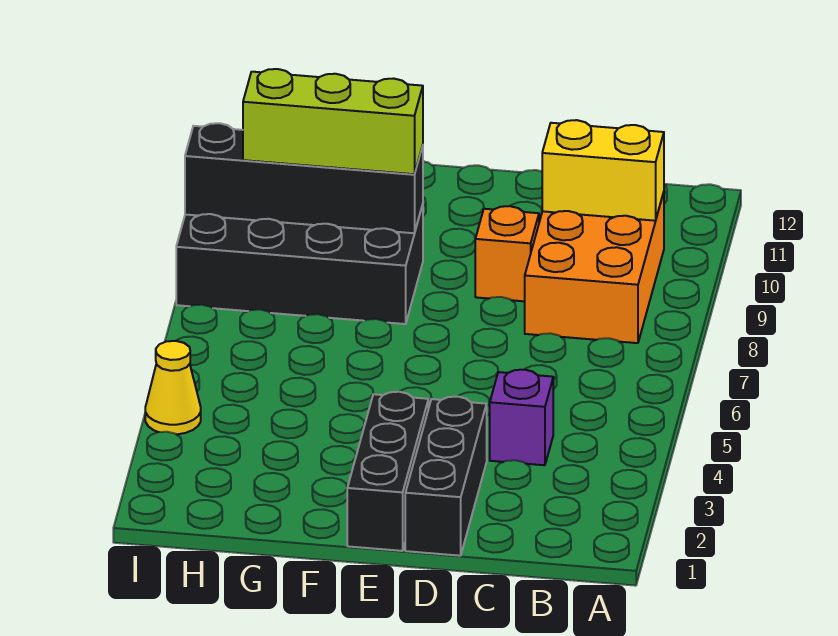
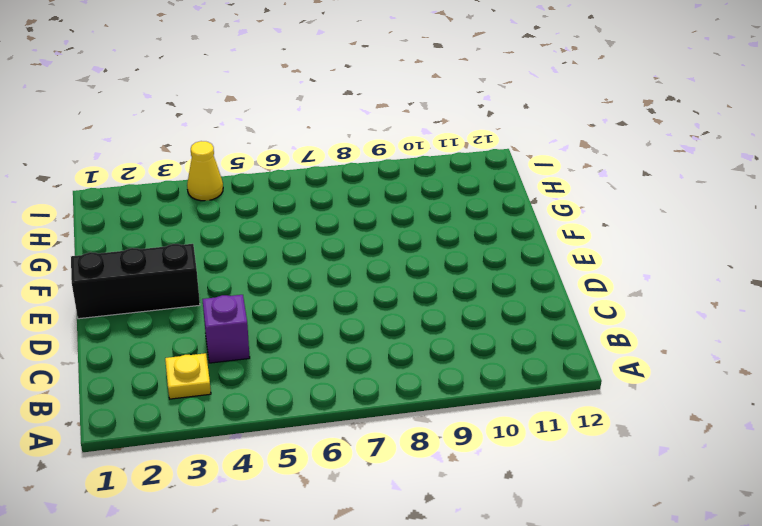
yellow 1x1 plate [165,353,211,399] -> none
none -> orange 2x3 brick [525,192,664,343]
none -> black 1x3 brick [405,396,487,556]

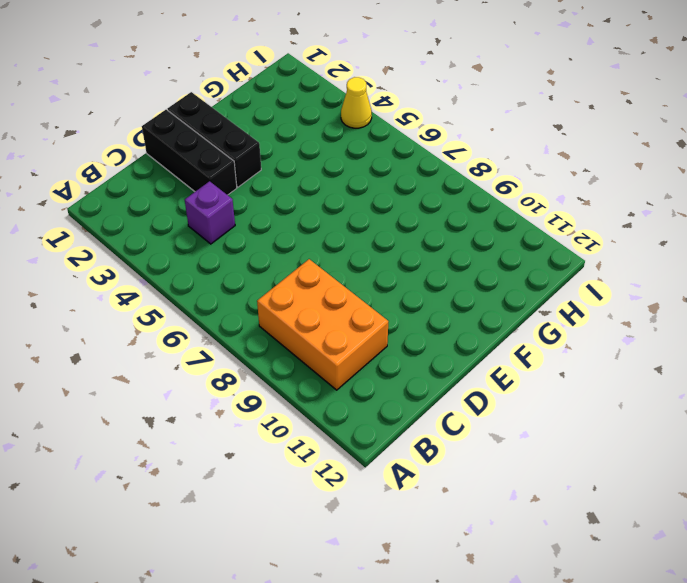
none -> orange 1x1 brick [475,206,539,301]
none -> black 2x4 brick [176,205,423,324]

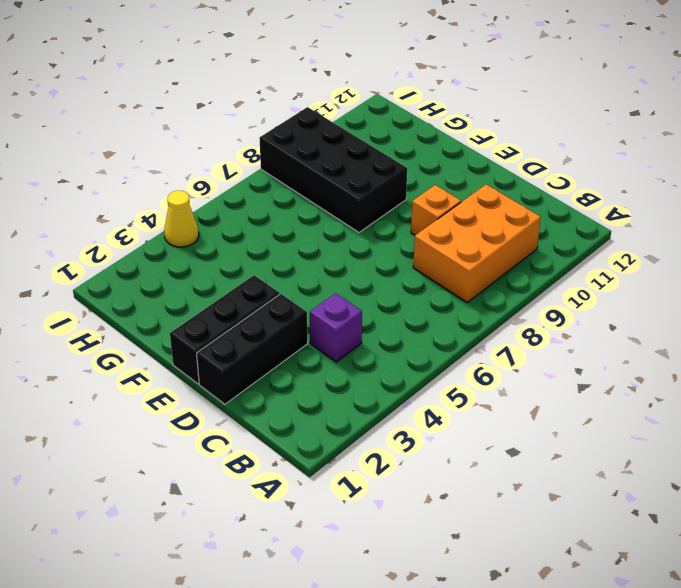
none -> yellow 1x2 brick [542,120,664,221]
none -> black 1x4 brick [185,123,423,233]

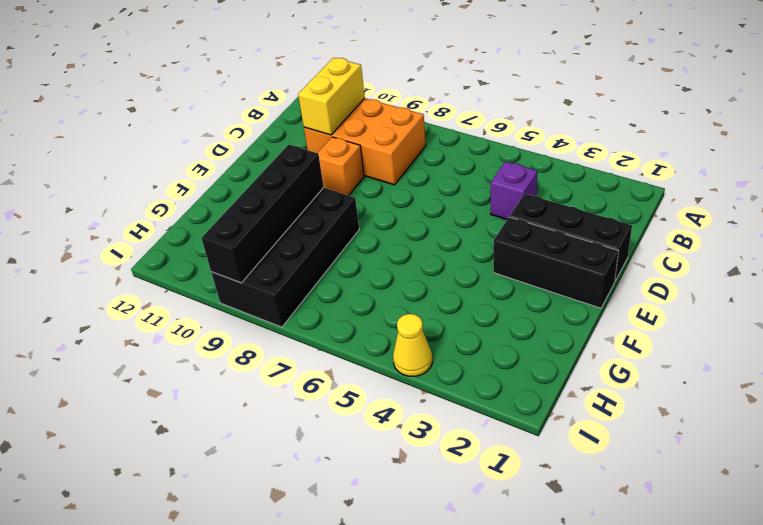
none -> lime 1x3 brick [243,69,423,174]

